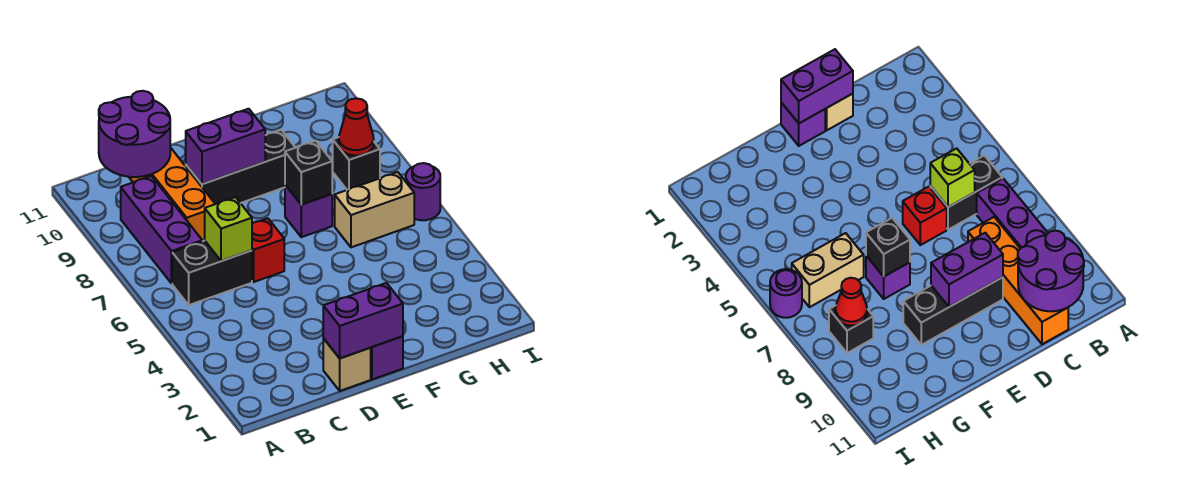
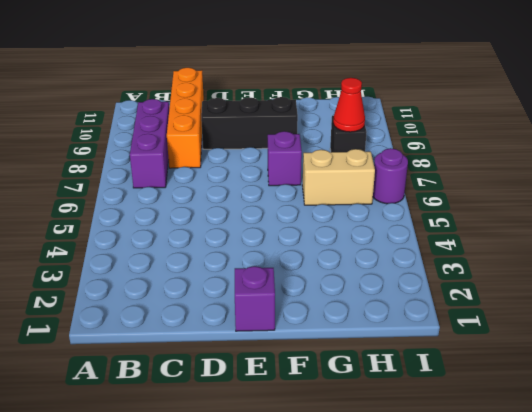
none -> black 1x2 brick [172,241,252,305]
none -> tan 1x1 brick [323,338,371,391]
none -> red 1x1 brick [252,218,284,282]

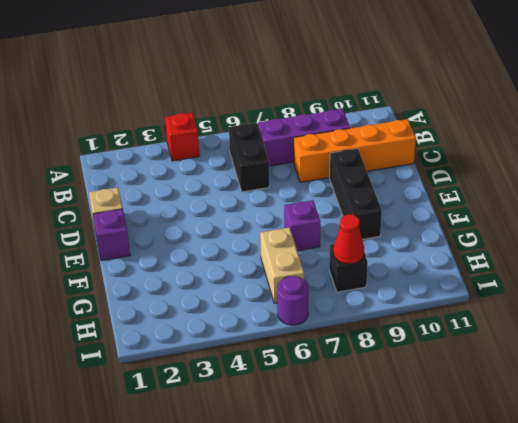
red 1x1 brick [165,112,199,161] -> red 1x1 brick moved to [252,218,284,282]
none -> purple 2x2 round brick [99,91,170,177]
none -> lime 1x1 brick [205,197,252,261]
none -> purple 1x2 brick [323,283,403,358]

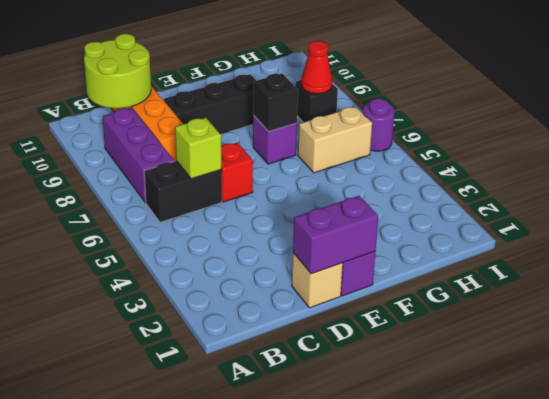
lime 2x2 round brick [84,34,151,108] -> purple 2x2 round brick [99,91,170,177]
none -> purple 1x2 brick [186,109,265,184]

